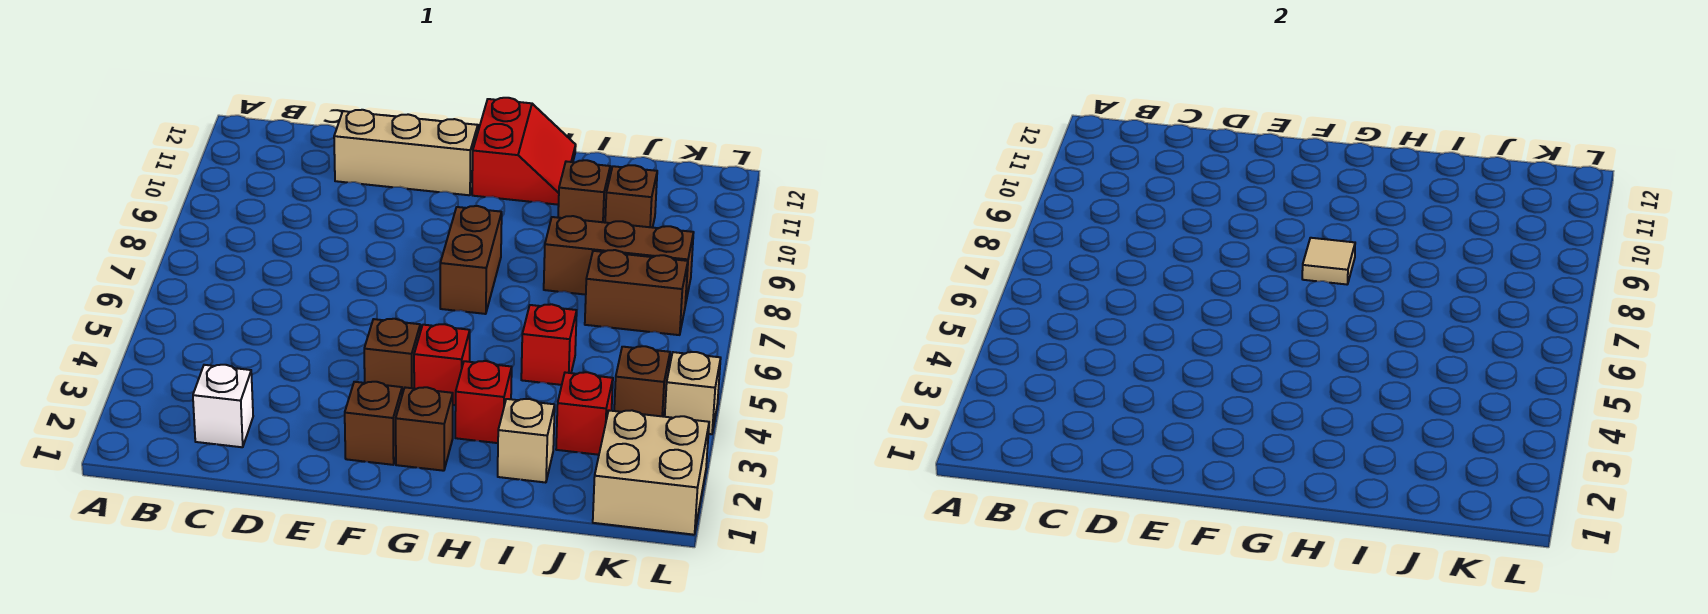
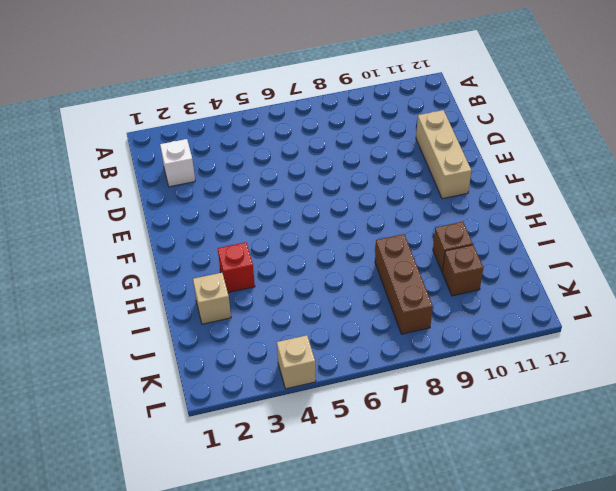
none -> brown 1x1 brick [345,382,402,465]
none -> brown 1x1 brick [364,319,420,394]
none -> brown 1x1 brick [396,387,453,471]

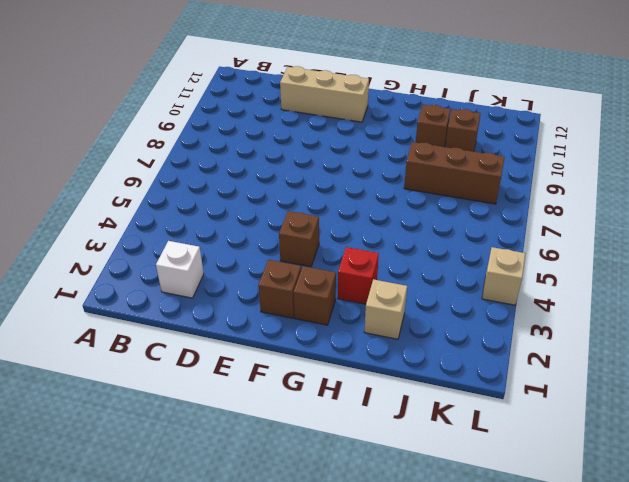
none -> red 1x1 brick [414,324,470,405]
none -> brown 1x2 brick [440,206,502,314]
none -> red 2x2 slope [472,98,576,205]

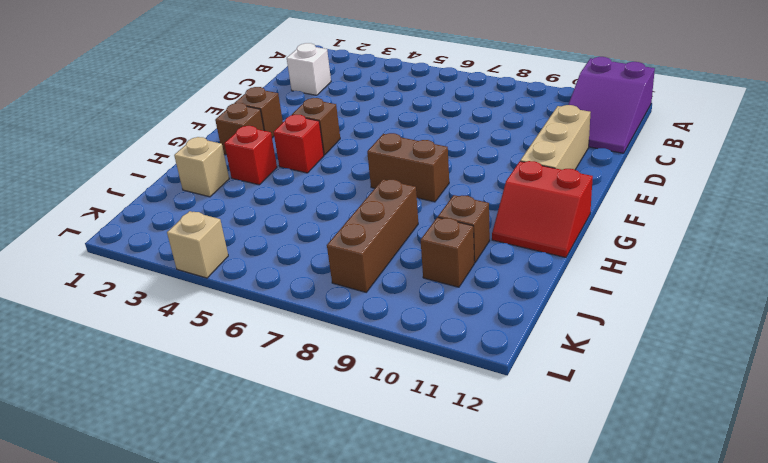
purple 2x3 slope [568,57,655,153] -> none
none -> red 1x1 brick [521,304,577,385]
none -> red 1x1 brick [556,372,613,455]
none -> brown 1x2 brick [585,250,688,335]

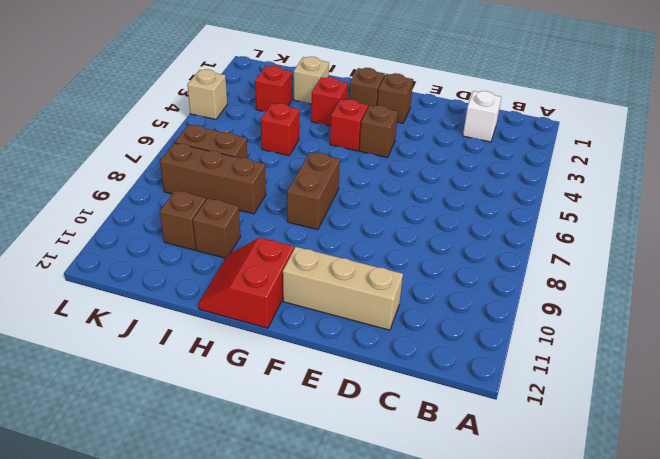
none -> tan 2x2 brick [593,410,709,535]
none -> brown 1x1 brick [614,346,670,417]
none -> tan 1x1 tile [1302,238,1355,284]

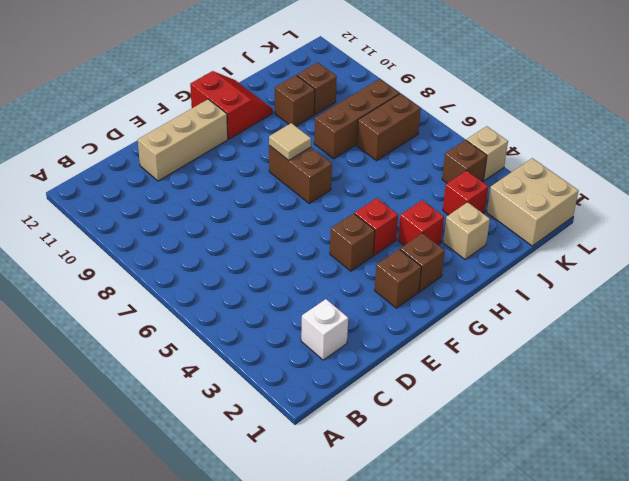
none -> red 1x1 brick [521,304,577,385]

